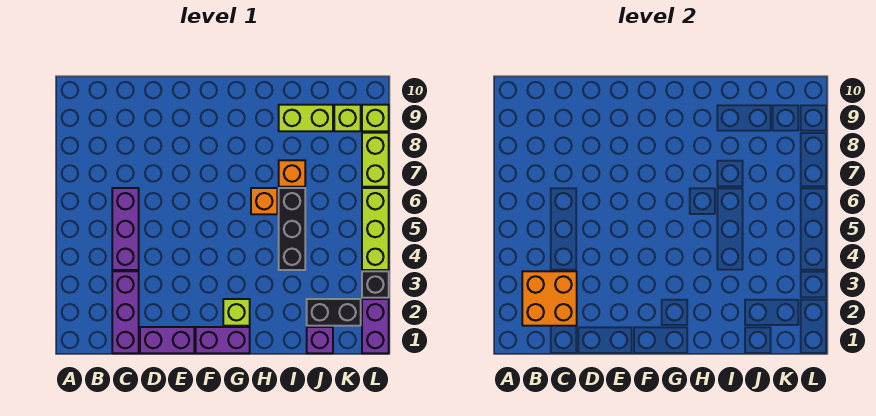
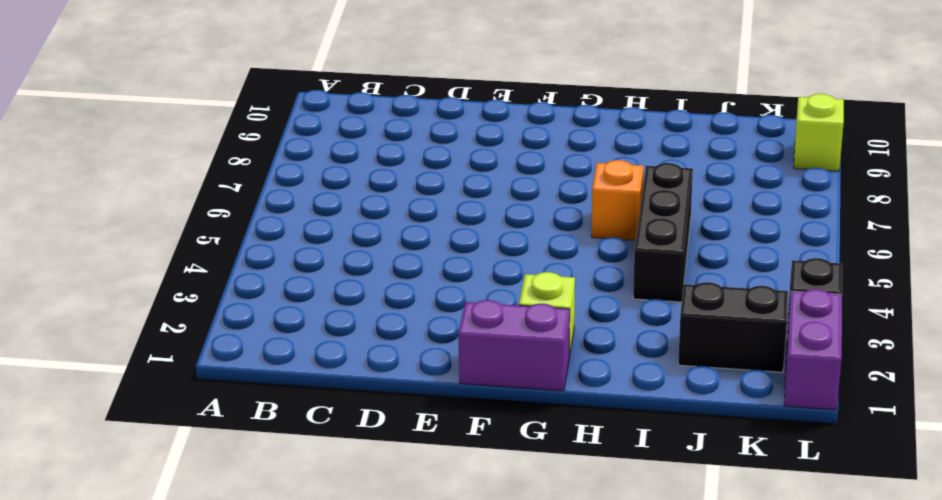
none -> purple 1x3 brick [112,271,139,353]
none -> purple 1x3 brick [112,188,139,270]
none -> purple 1x2 brick [140,327,194,353]

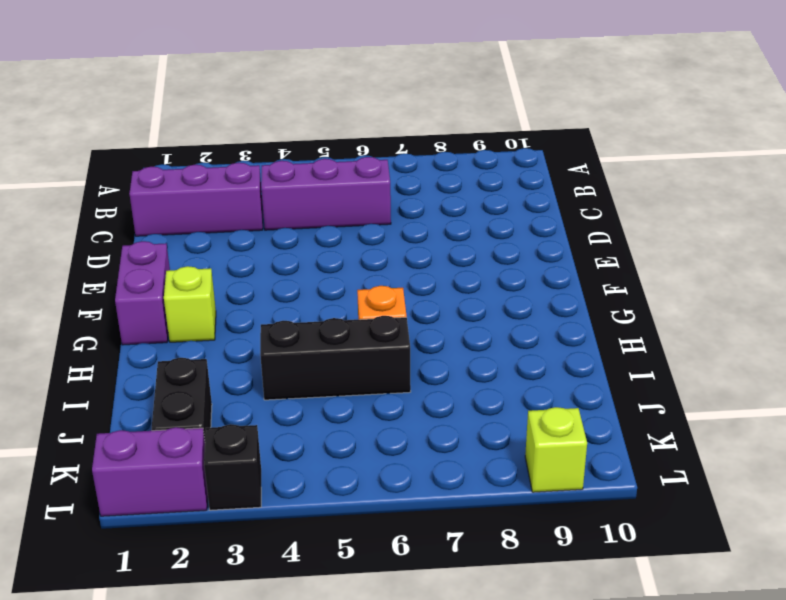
none -> purple 1x2 brick [140,327,194,353]
none -> orange 1x1 brick [279,160,305,187]
none -> lime 1x2 brick [279,105,333,131]

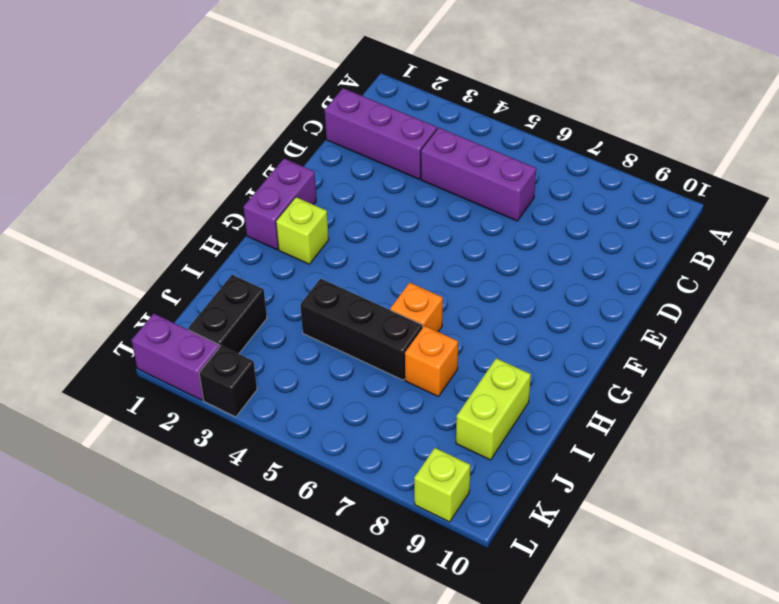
none -> purple 1x2 brick [140,327,194,353]
none -> purple 1x1 brick [307,327,333,353]
none -> lime 1x1 brick [334,105,361,131]

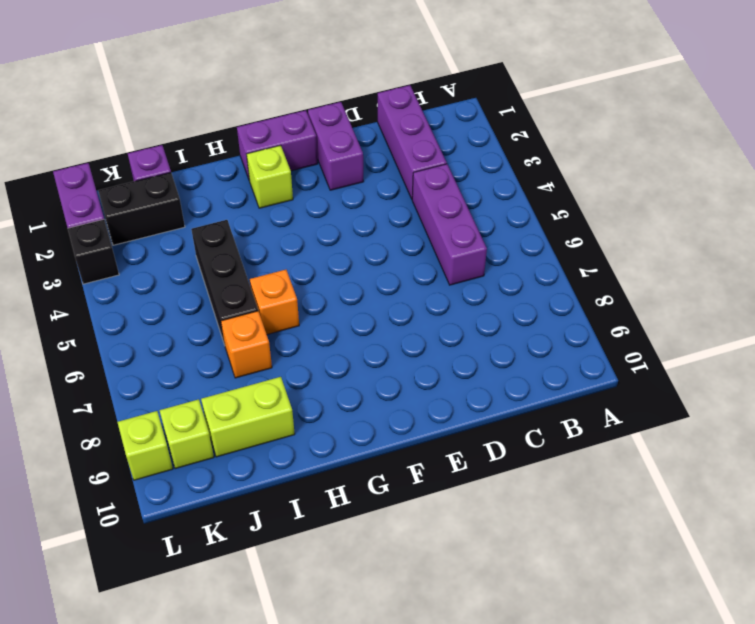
purple 1x2 brick [308,102,364,190] -> purple 1x2 brick turned to [140,327,194,353]
none -> lime 1x3 brick [362,188,389,270]
none -> lime 1x2 brick [362,133,389,187]
none -> orange 2x2 brick [522,271,577,326]

